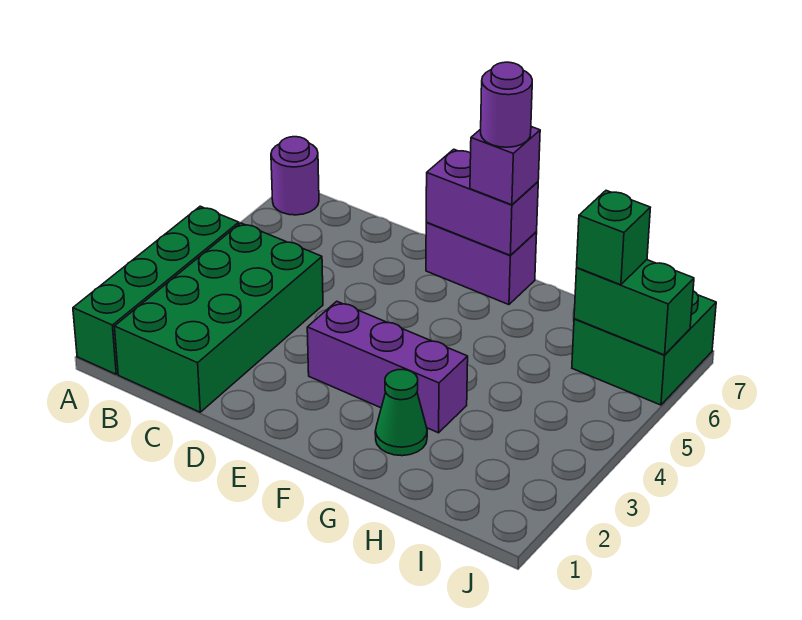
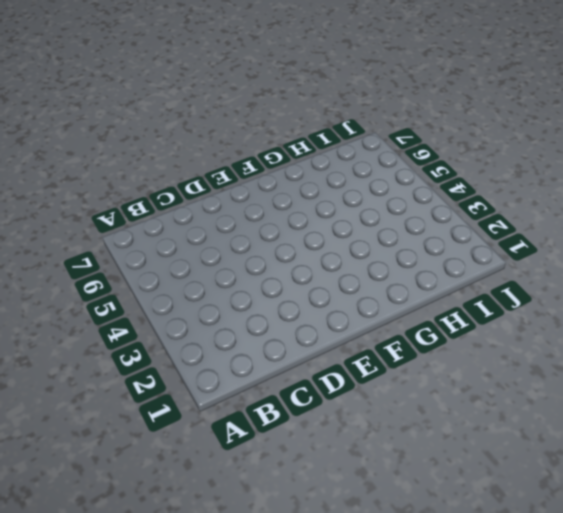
none -> green 1x4 brick [73,206,239,374]
none -> purple 1x1 round brick [271,137,319,215]
none -> green 2x4 brick [114,223,323,412]

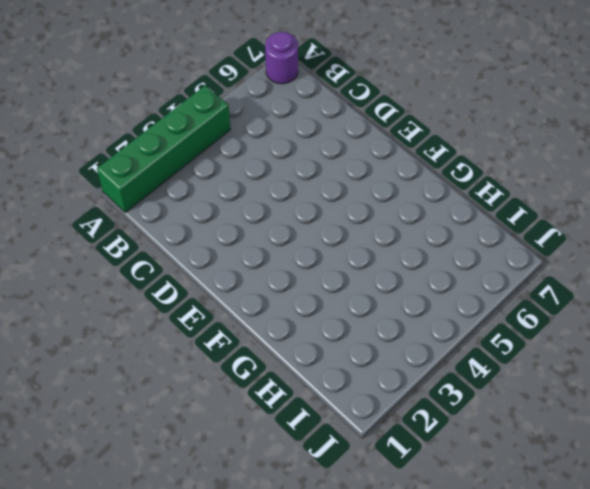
none -> green 2x4 brick [114,223,323,412]
none -> purple 1x3 brick [307,301,468,433]
none -> purple 1x2 brick [426,223,537,305]

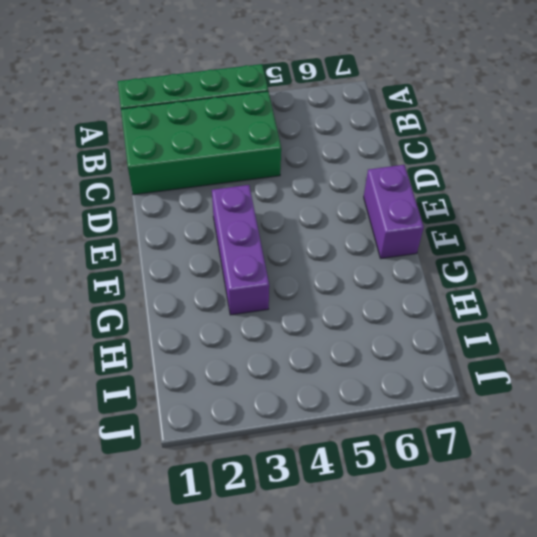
none -> purple 1x1 round brick [271,137,319,215]
none -> green 1x1 cone [375,369,427,456]
none -> green 2x2 brick [572,291,716,405]

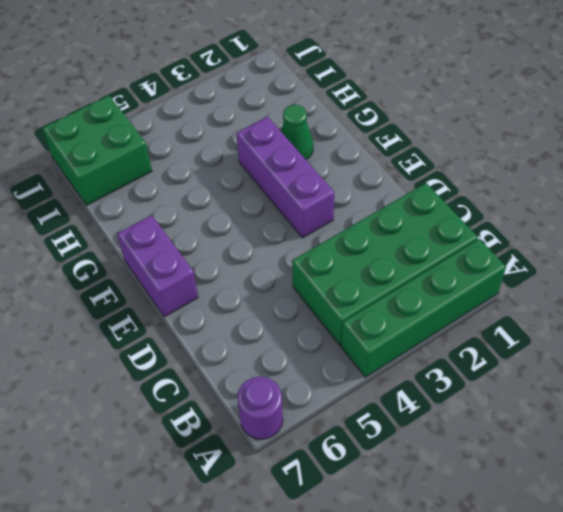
none -> purple 1x2 brick [426,149,538,255]
none -> green 1x2 brick [574,260,694,355]
none -> purple 1x1 brick [470,127,540,205]

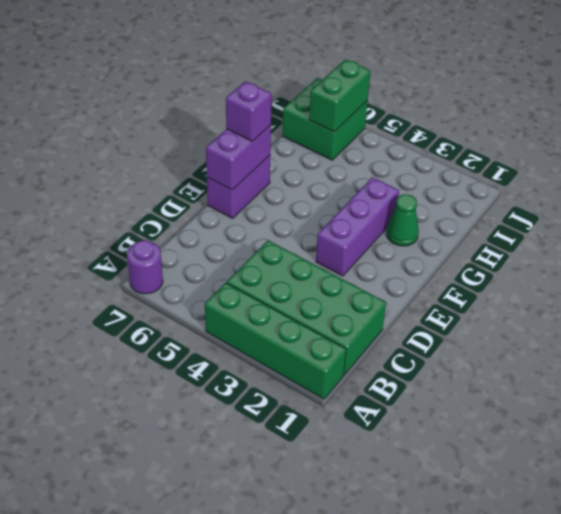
none -> green 1x1 brick [577,191,650,285]
none -> purple 1x1 round brick [481,62,532,147]

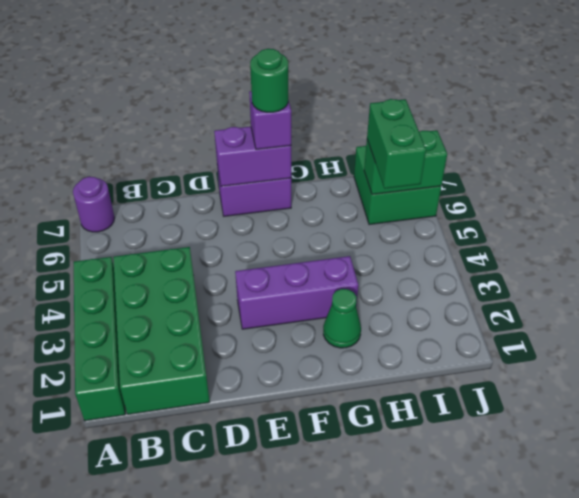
green 1x1 round brick [250,49,288,112] -> purple 1x1 round brick [481,62,532,147]
green 1x2 brick [367,99,426,189] -> green 1x1 brick [577,191,650,285]

